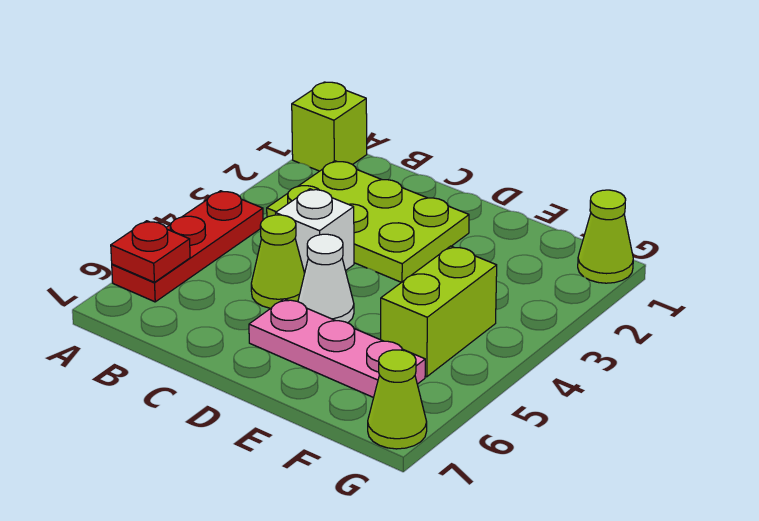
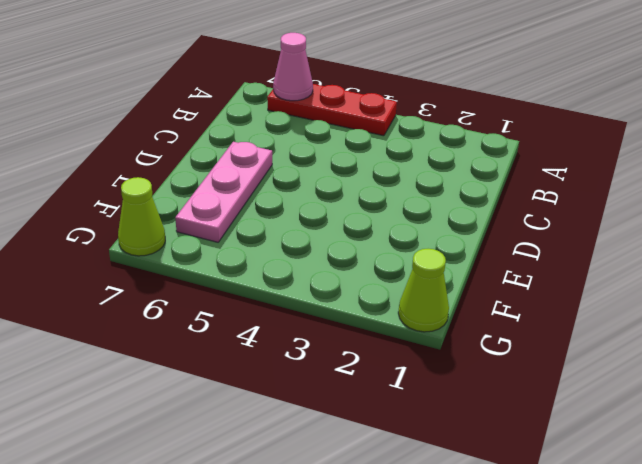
pink 1x1 cone [273,33,313,101] -> red 1x1 plate [111,221,190,282]
none -> lime 1x1 brick [292,82,367,171]
none -> lime 2x3 plate [267,161,469,282]

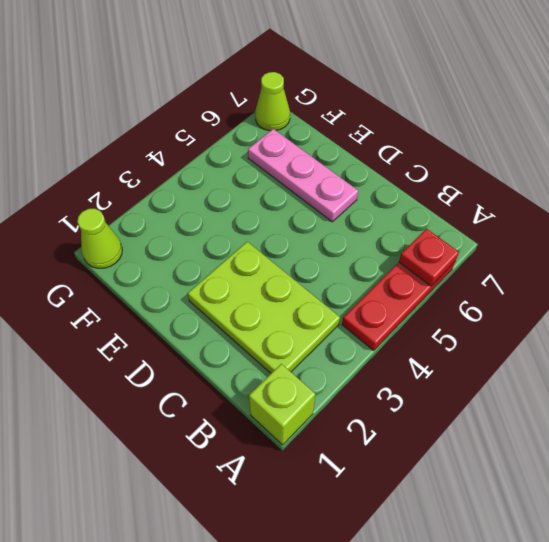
none -> white 1x1 brick [276,189,354,273]
none -> lime 1x1 cone [251,215,305,308]

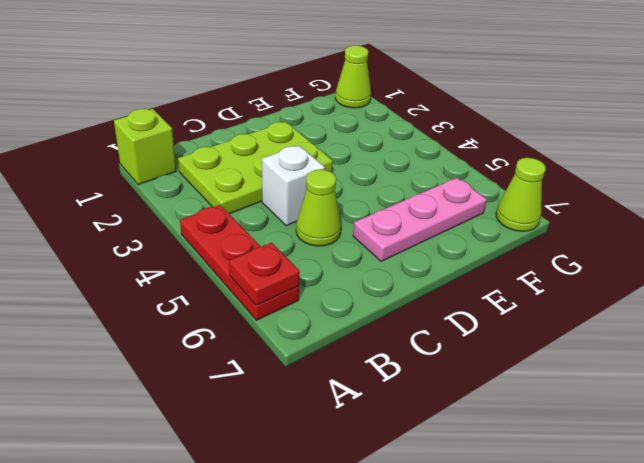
none -> white 1x1 cone [298,234,354,323]
none -> lime 1x2 brick [381,246,497,377]

